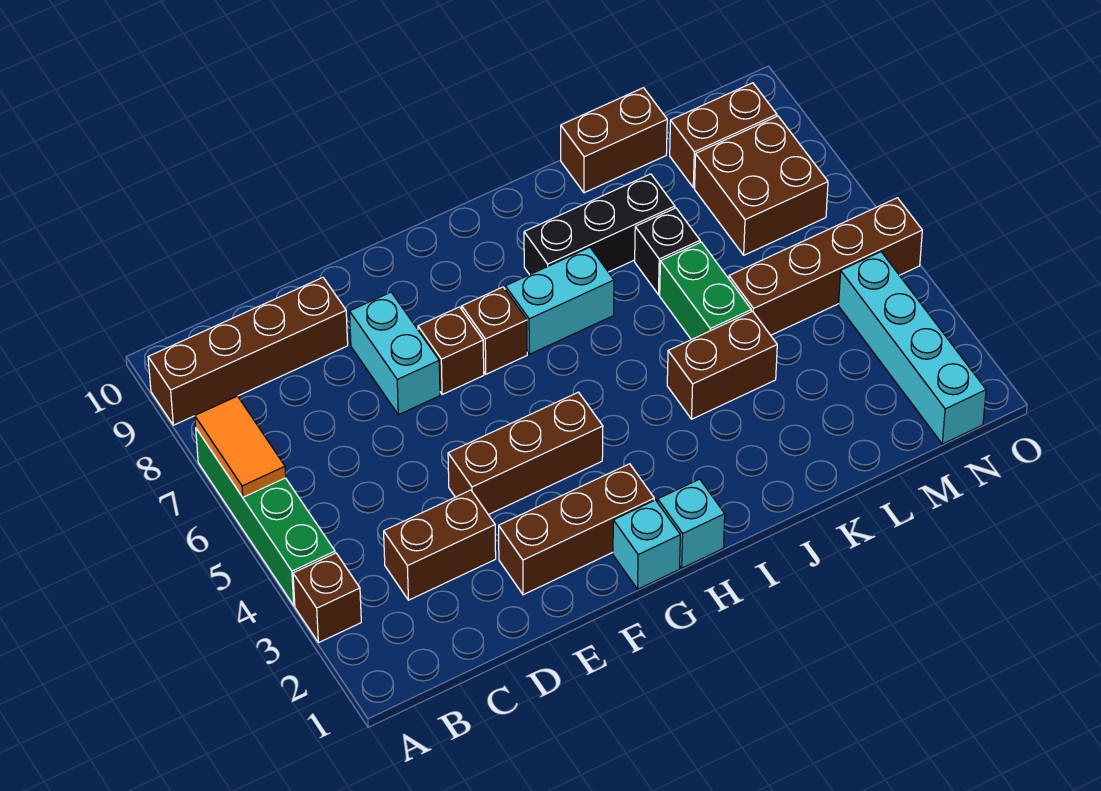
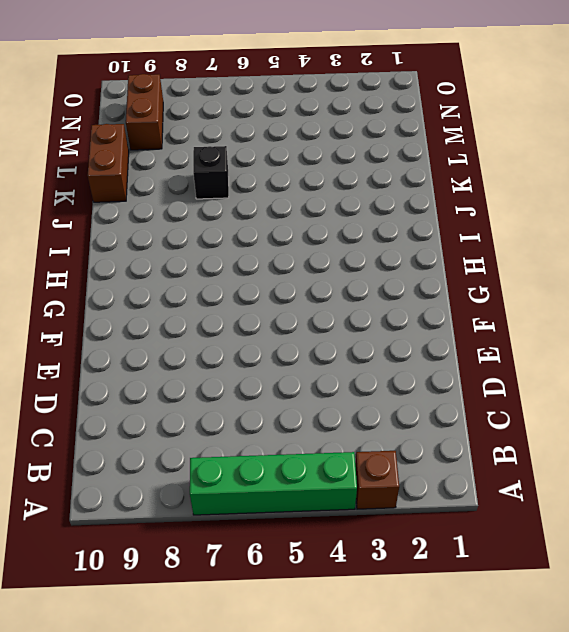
none -> brown 1x4 brick [148,278,348,425]
none -> brown 1x2 brick [384,490,496,600]
none -> brown 1x3 brick [499,464,654,595]

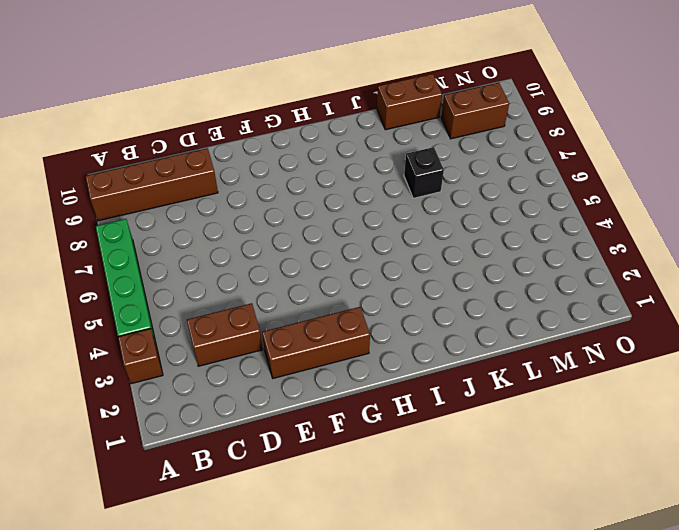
none -> brown 1x3 brick [448,392,603,515]
none -> cyan 1x2 brick [350,292,440,415]
none -> brown 1x1 brick [418,307,484,394]

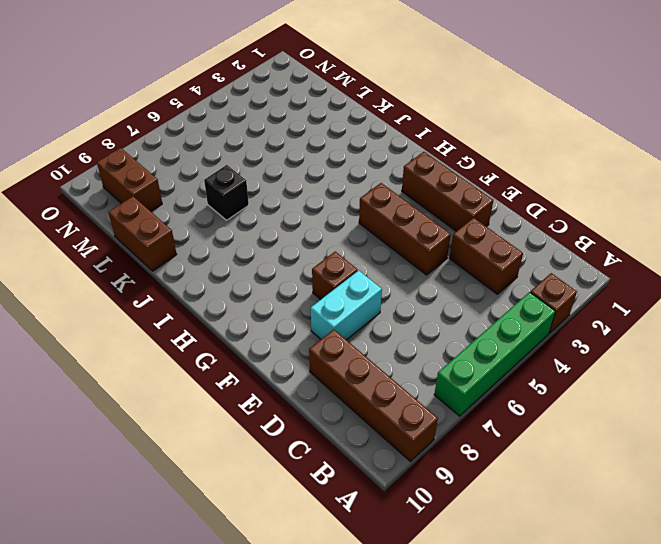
none -> cyan 1x1 brick [613,500,680,589]
none -> brown 1x1 brick [462,287,527,374]
none -> cyan 1x1 brick [658,479,725,568]

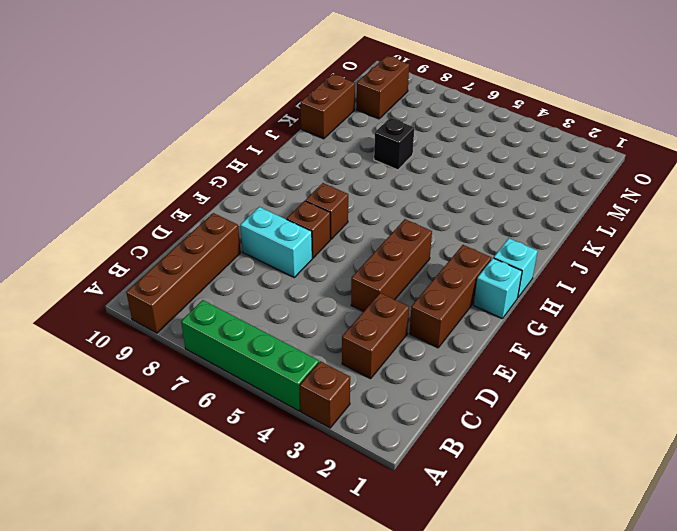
none -> cyan 1x2 brick [505,247,614,354]
none -> black 1x3 brick [524,174,675,275]
none -> brown 1x2 brick [667,311,777,419]

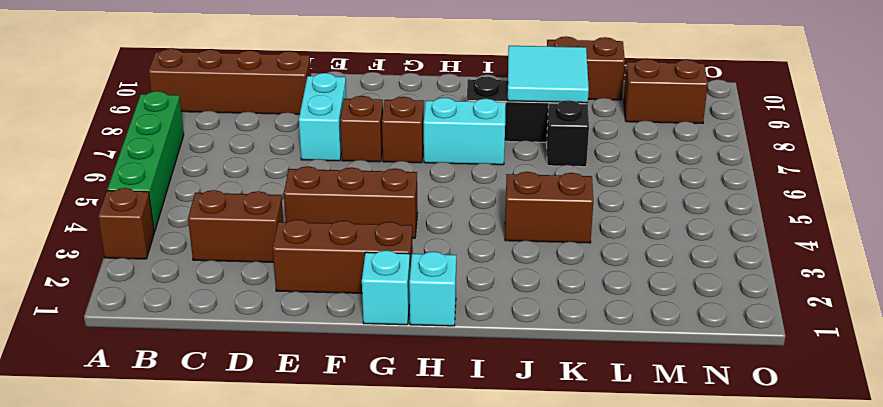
cyan 2x2 tile [508,46,589,103] -> none
none -> green 1x2 brick [660,242,751,340]
none -> brown 1x4 brick [729,198,922,335]
none -> brown 2x2 brick [695,116,828,255]

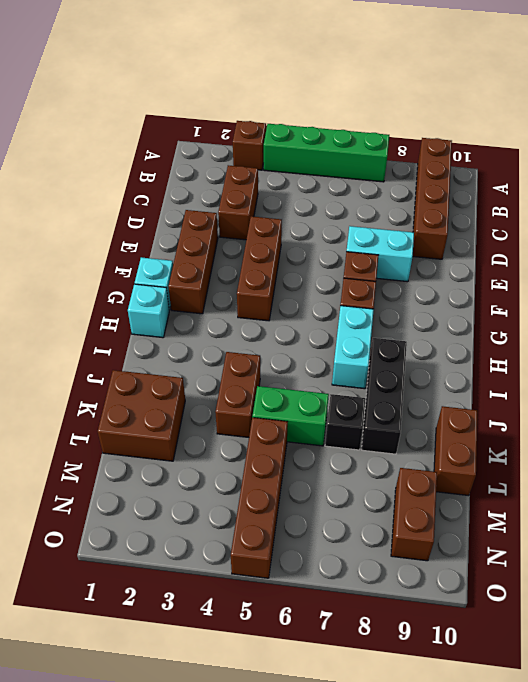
brown 2x2 brick [98,370,185,461] -> brown 2x2 brick moved to [695,116,828,255]
none -> cyan 1x4 brick [839,252,986,444]
none -> orange 1x2 tile [195,396,286,497]

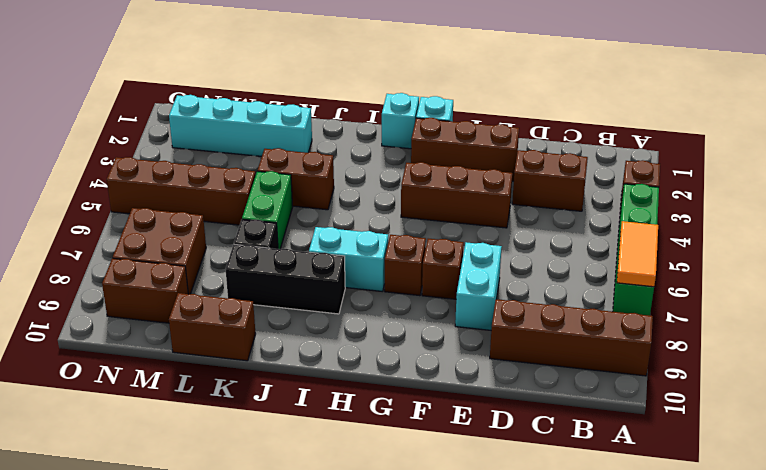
cyan 1x4 brick [169,95,312,156] -> cyan 1x4 brick turned to [839,252,986,444]

